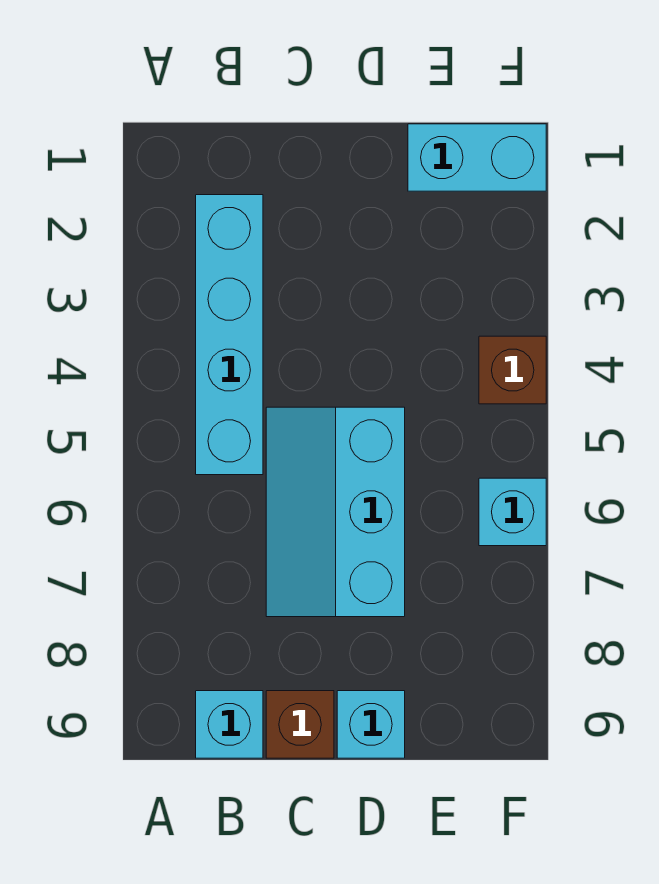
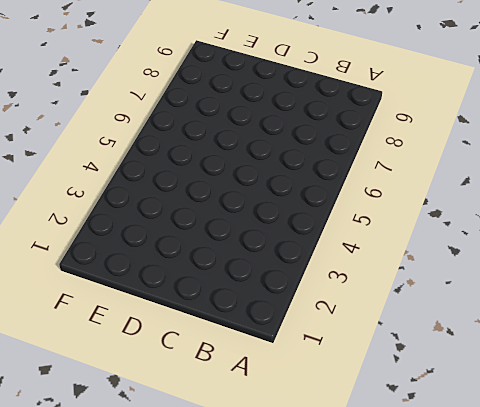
none -> cyan 1x4 brick [196,195,263,475]
none -> cyan 1x1 brick [196,691,263,758]

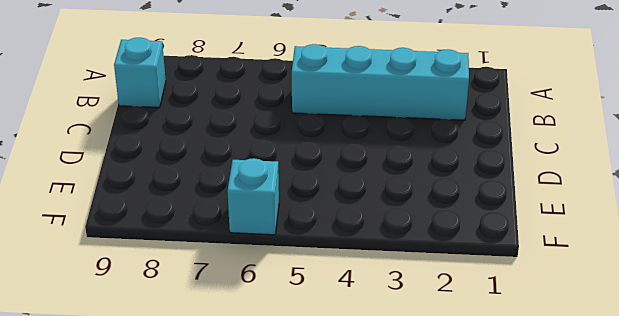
none -> cyan 2x3 slope [266,407,405,617]
none -> brown 1x1 brick [266,691,334,758]

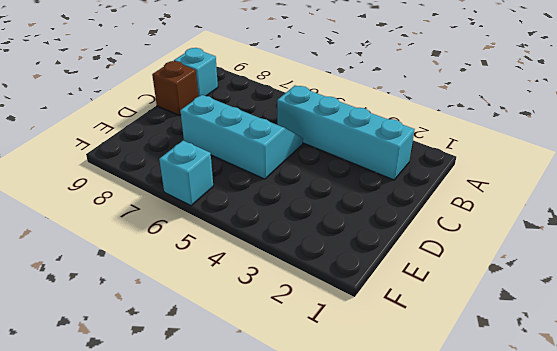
none -> cyan 1x1 brick [337,691,405,758]
none -> cyan 1x2 brick [408,124,546,191]

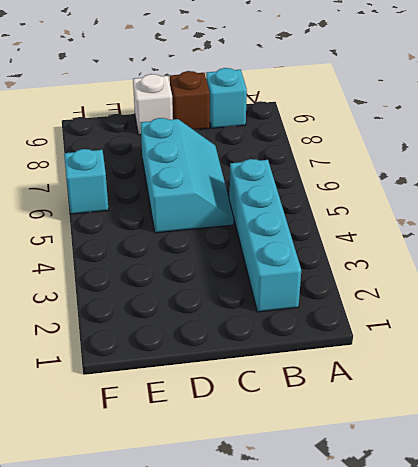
white 1x1 brick [133,74,173,135] -> cyan 1x1 brick [337,691,405,758]
none -> cyan 1x2 brick [408,124,546,191]
none -> brown 1x1 brick [479,336,546,404]

